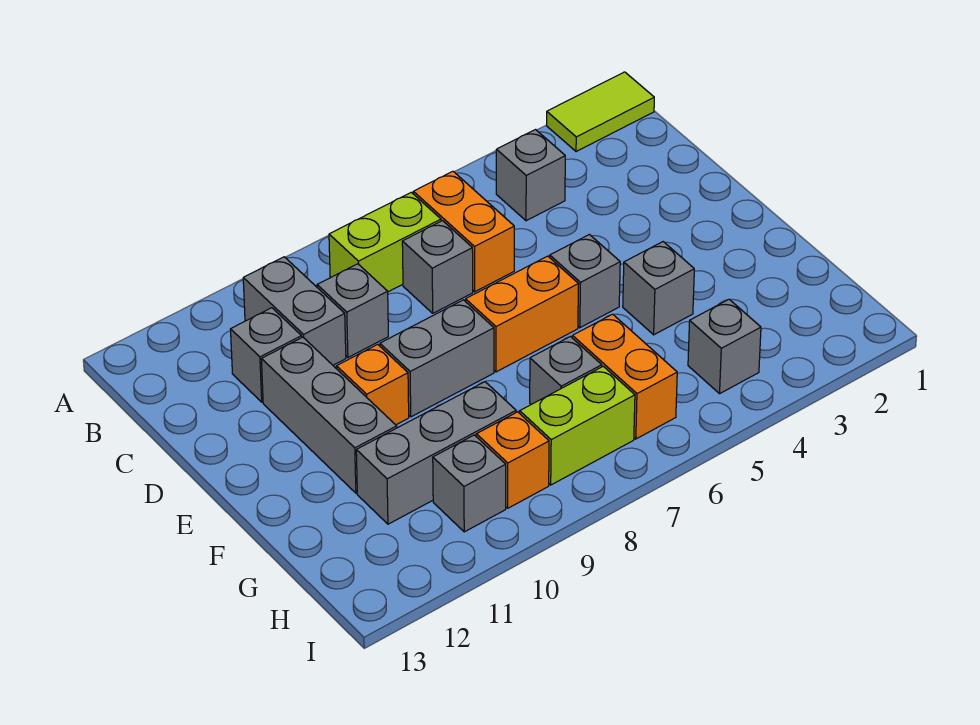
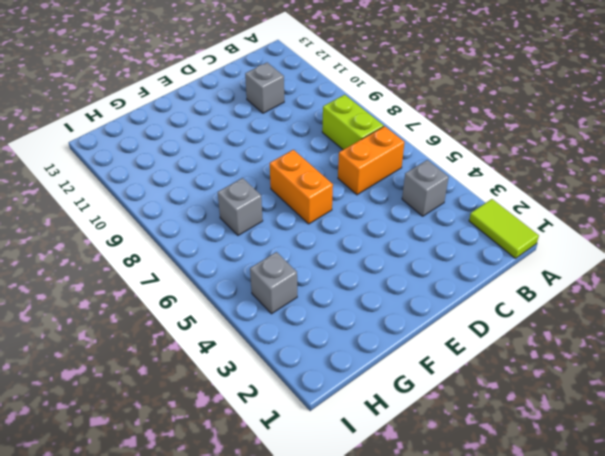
none -> grey 1x2 brick [243,257,346,365]
none -> grey 1x1 brick [402,221,473,313]
none -> grey 1x1 brick [317,264,388,357]

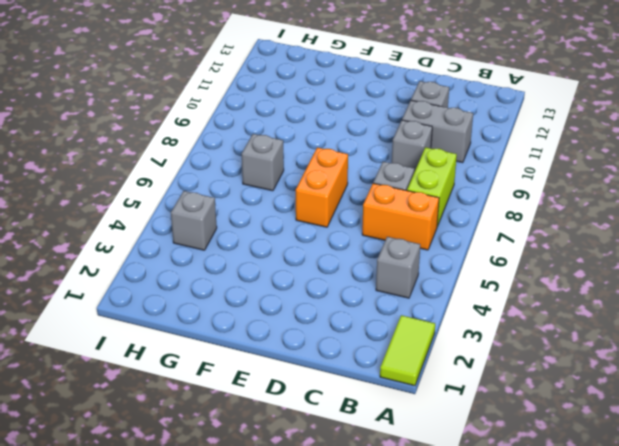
none -> grey 1x3 brick [261,337,397,493]
none -> grey 1x1 brick [550,235,620,328]
none -> grey 1x2 brick [380,300,494,417]

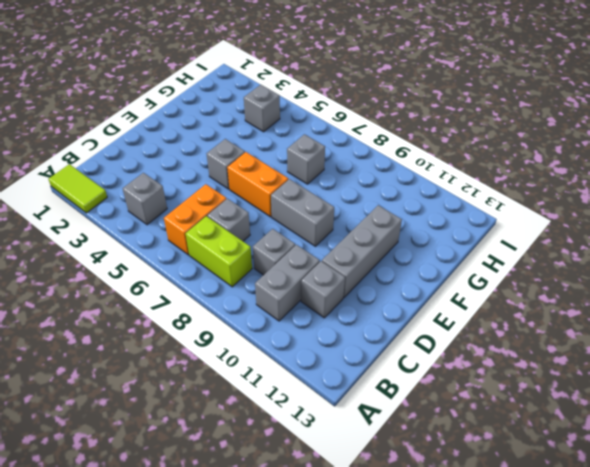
none -> orange 1x1 brick [336,344,409,425]
none -> grey 1x1 brick [623,242,694,335]
none -> orange 1x2 brick [572,314,677,439]

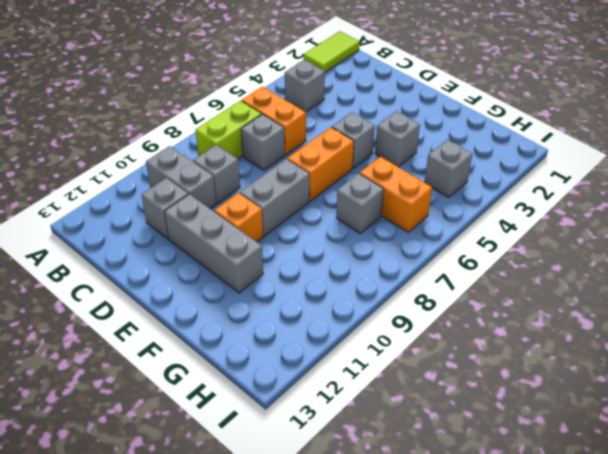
none -> grey 1x3 brick [356,382,516,524]
none -> lime 1x2 brick [520,366,635,485]
none -> orange 1x1 brick [476,412,549,508]

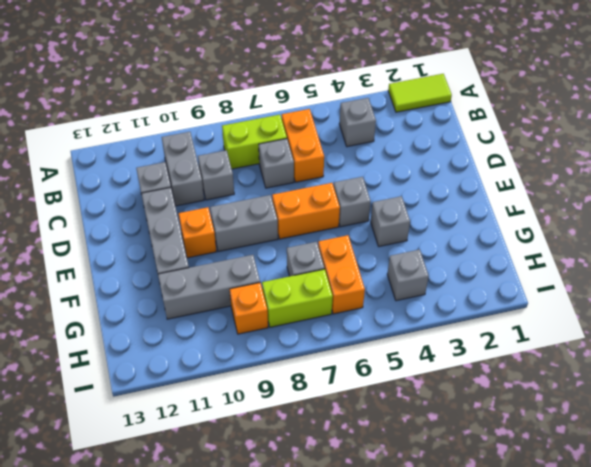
none -> grey 1x1 brick [433,435,506,532]

